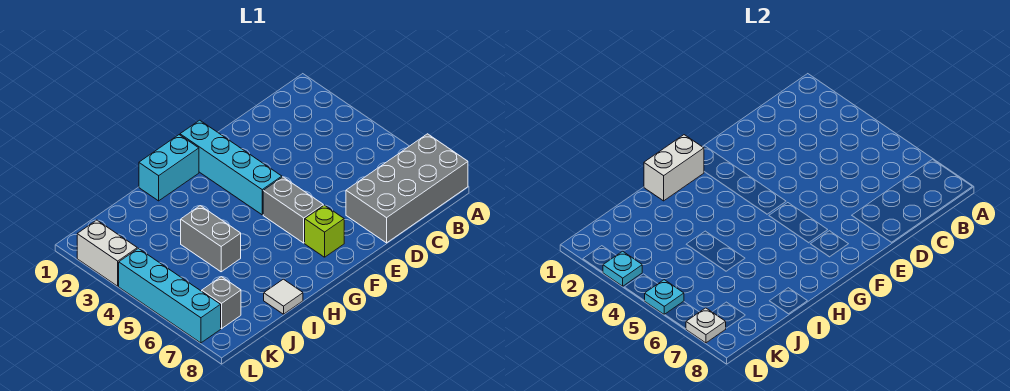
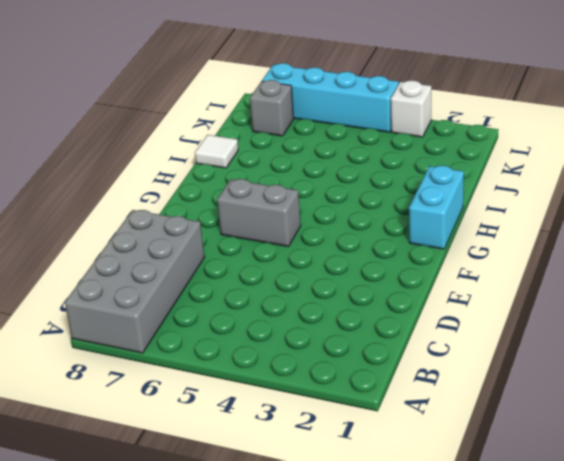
white 1x1 brick [391,81,431,137] -> white 1x2 brick [77,220,137,286]
none -> cyan 1x4 brick [180,120,282,215]
none -> lime 1x1 brick [305,205,344,257]
none -> grey 1x2 brick [181,206,241,272]

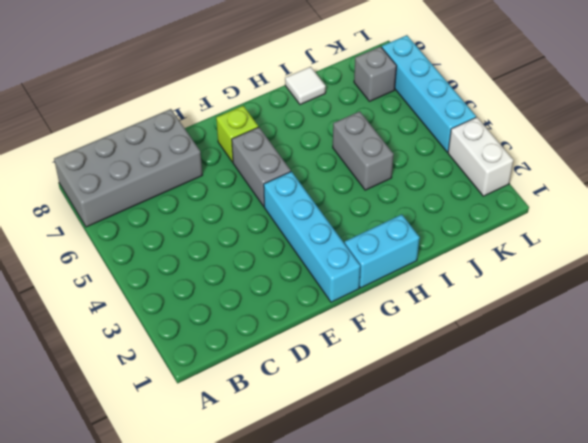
none -> white 1x2 brick [644,135,704,201]
none -> cyan 1x1 plate [603,251,642,286]
none -> cyan 1x1 plate [645,280,684,315]

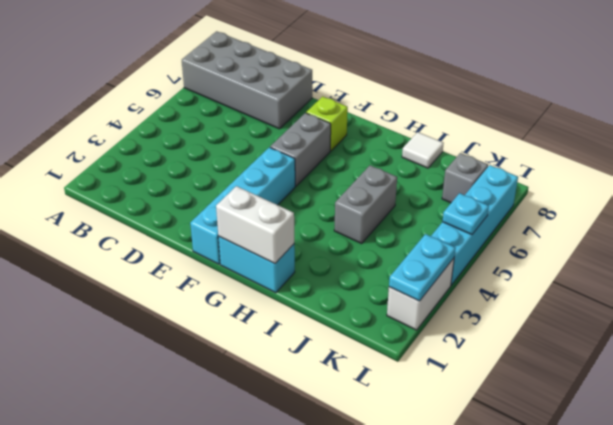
cyan 1x2 plate [389,234,456,301] -> cyan 1x1 plate [603,251,642,286]
none -> white 1x1 plate [686,308,726,343]

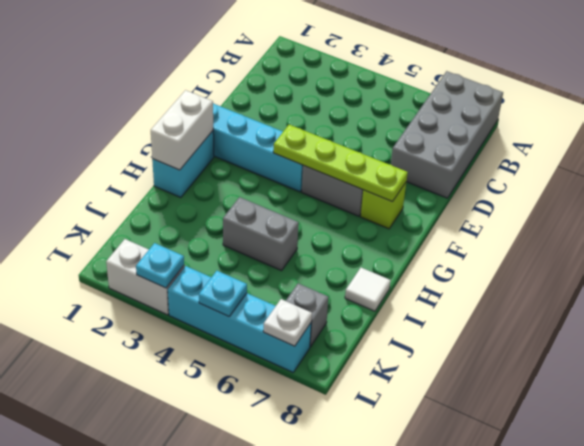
lime 1x4 plate [273,125,408,202] -> none

